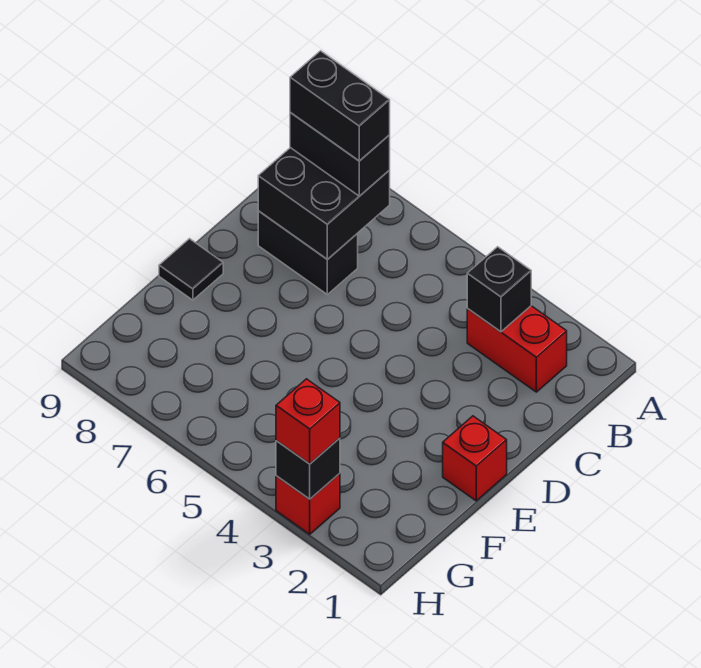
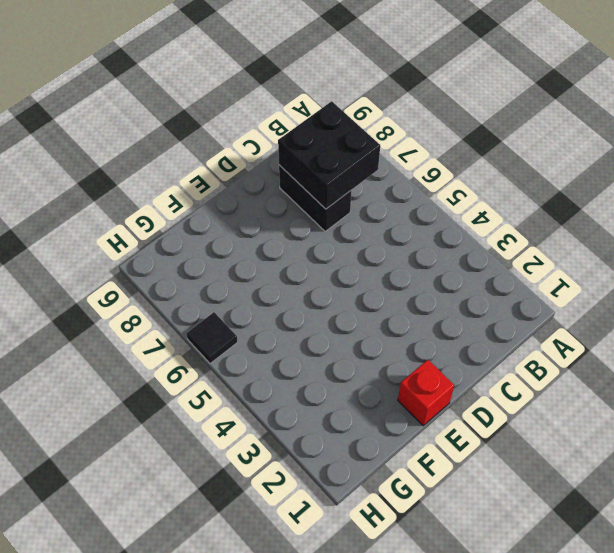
black 1x1 tile [186,312,238,364] -> black 1x1 tile moved to [159,239,223,300]
none -> red 1x2 brick [467,306,567,392]
none -> red 1x1 brick [276,473,340,534]

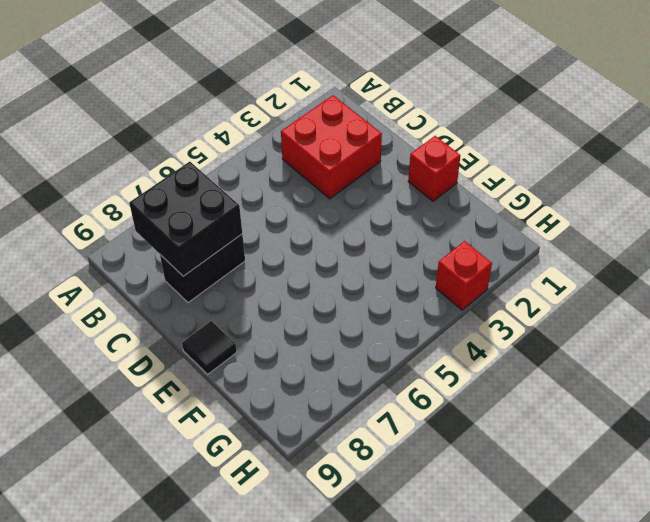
red 2x2 brick [281,95,382,199] -> red 1x2 brick [467,306,567,392]
none -> black 1x1 brick [467,247,531,332]
none -> black 1x1 brick [276,438,340,499]

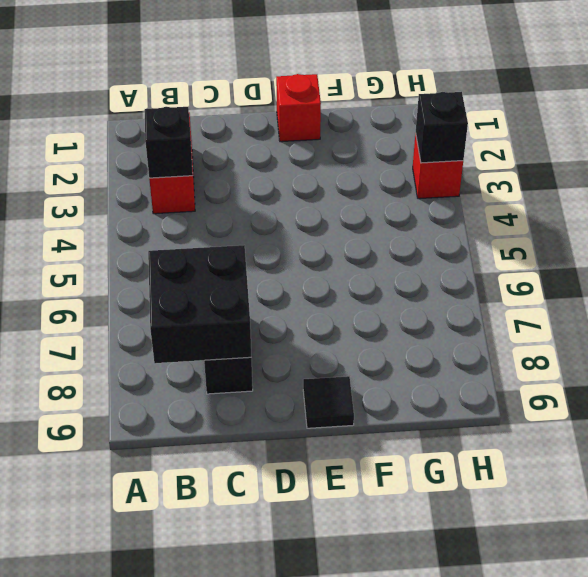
none -> black 1x2 brick [290,113,390,196]
none -> red 1x1 brick [276,379,340,464]

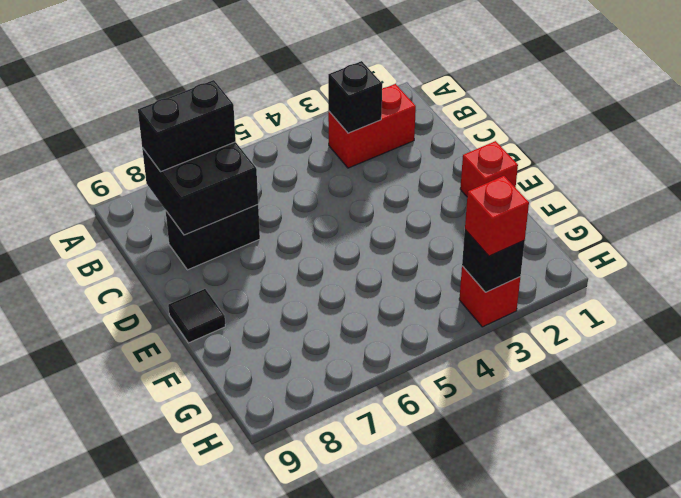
none -> black 1x2 brick [290,51,390,161]

